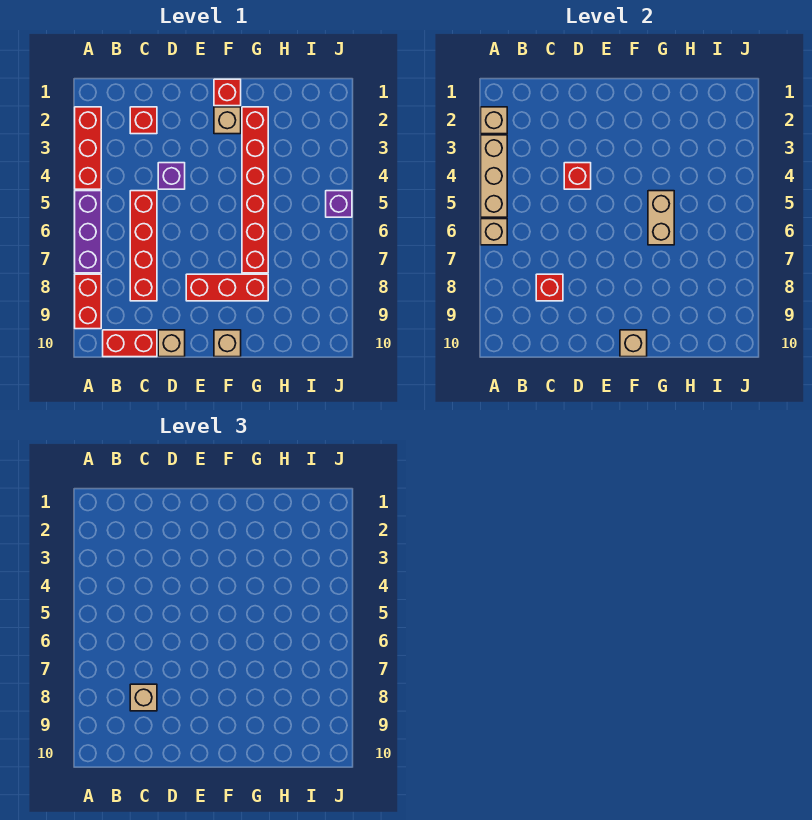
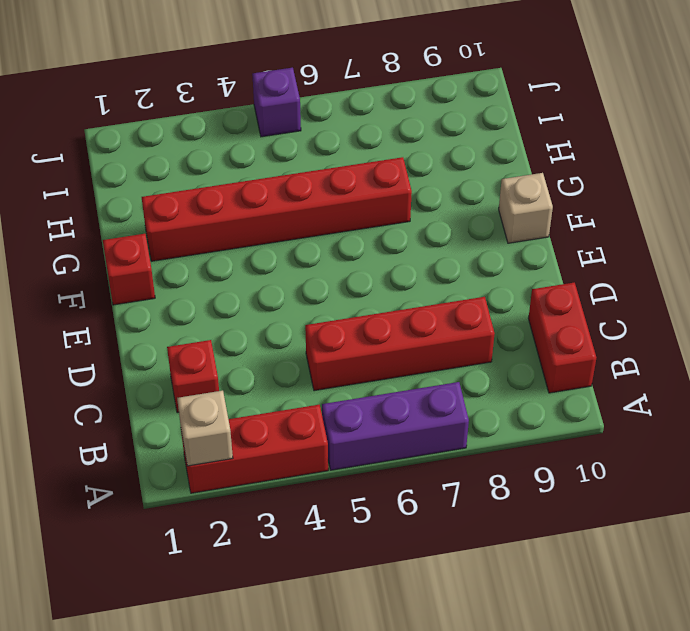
none -> red 1x2 brick [75,274,101,329]
none -> purple 1x1 brick [158,163,185,189]
none -> tan 1x1 brick [158,330,185,357]

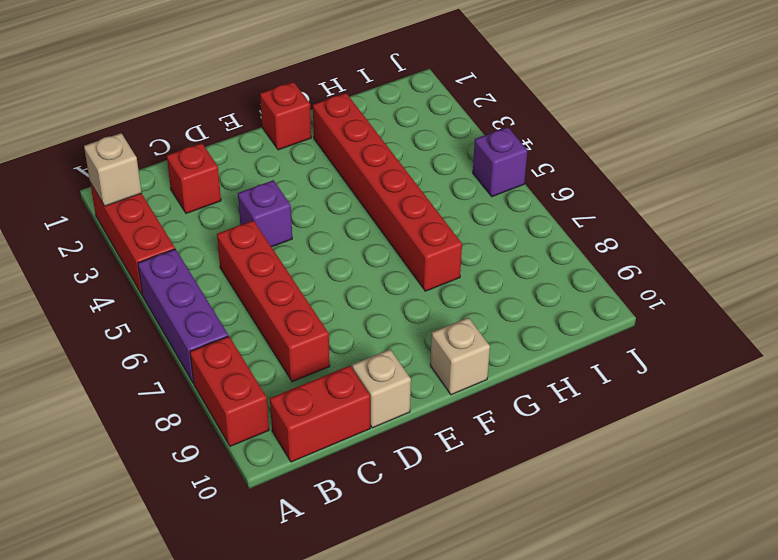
none -> red 1x3 brick [186,274,268,301]
none -> tan 1x1 brick [214,107,241,134]
none -> tan 1x3 brick [481,135,507,217]

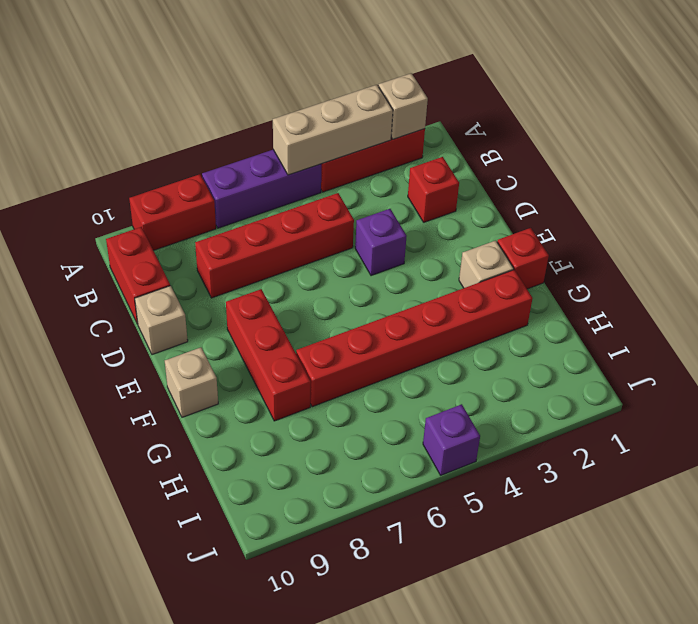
none -> tan 1x1 brick [481,219,507,245]
none -> red 1x1 brick [536,274,563,301]
none -> red 1x1 brick [564,163,591,189]

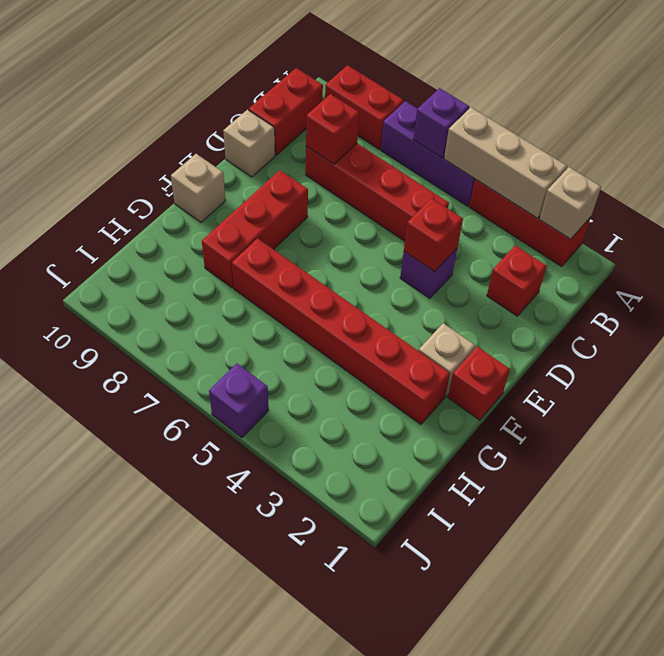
purple 1x1 brick [413,88,469,158] -> tan 1x1 brick [481,219,507,245]
none -> tan 1x1 brick [620,330,647,357]
none -> tan 1x2 brick [648,191,674,245]
none -> tan 1x1 brick [130,684,157,711]

